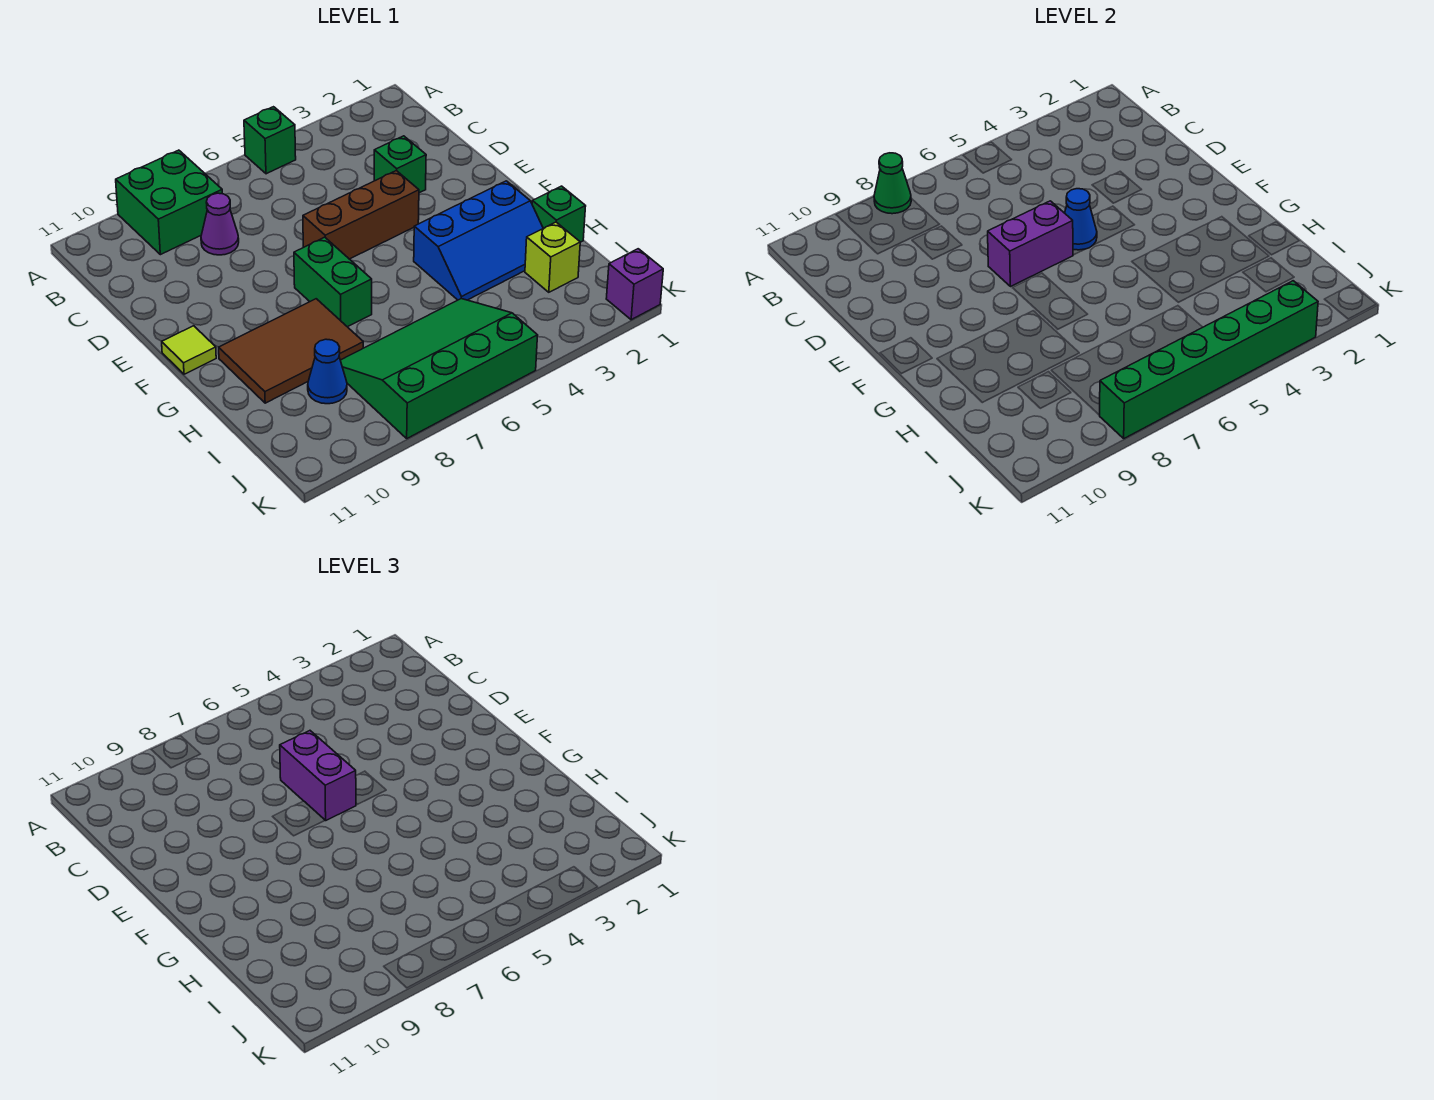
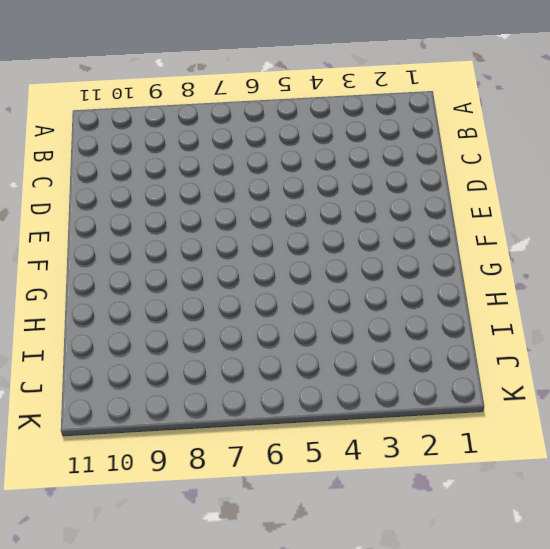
none -> green 1x1 brick [244,107,296,174]
none -> green 2x2 brick [116,150,222,255]
none -> purple 1x1 cone [201,193,239,255]

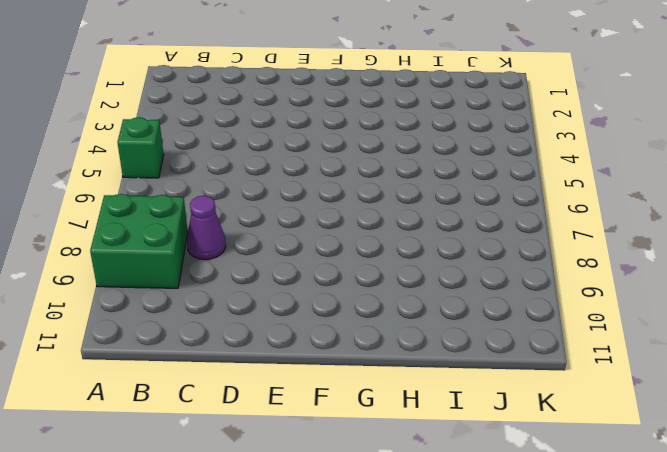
none -> green 1x1 brick [374,136,426,193]
none -> brown 1x3 brick [303,171,419,259]
none -> green 1x2 brick [294,237,372,327]

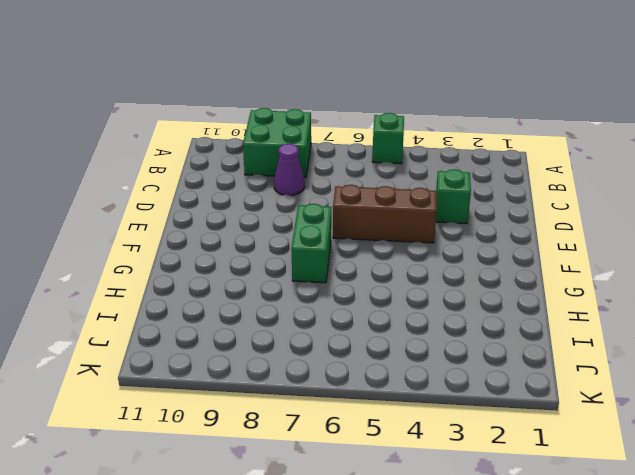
none -> lime 1x1 tile [162,326,216,374]
none -> blue 2x3 slope [414,181,543,300]
none -> brown 2x3 tile [219,299,363,403]

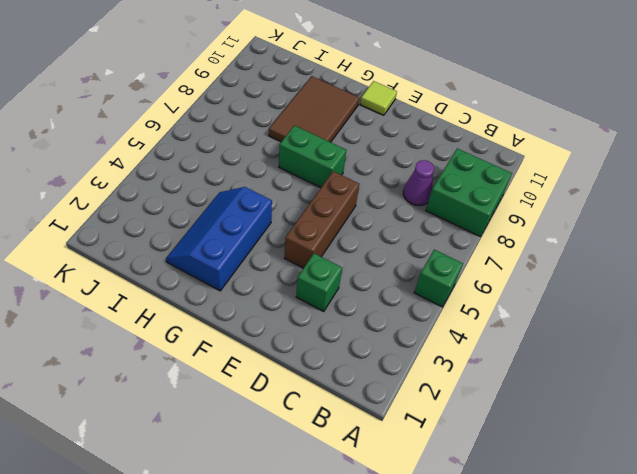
none -> green 1x1 brick [532,186,586,242]
none -> lime 1x1 brick [525,222,580,292]
none -> green 3x4 slope [340,299,538,438]

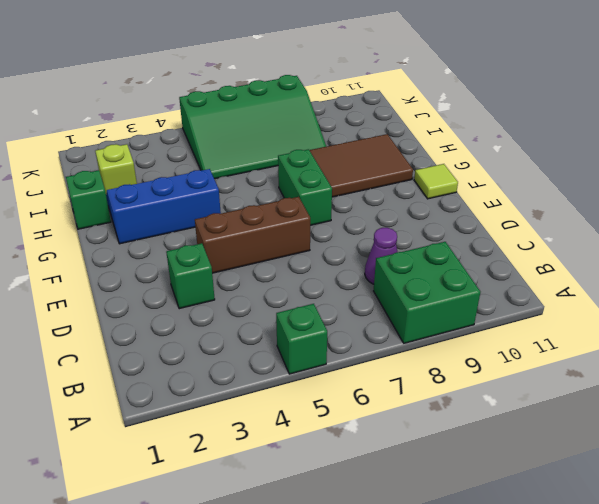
none -> blue 1x1 cone [308,339,347,404]
none -> purple 1x1 brick [606,249,663,320]
none -> green 1x1 cone [874,153,911,214]

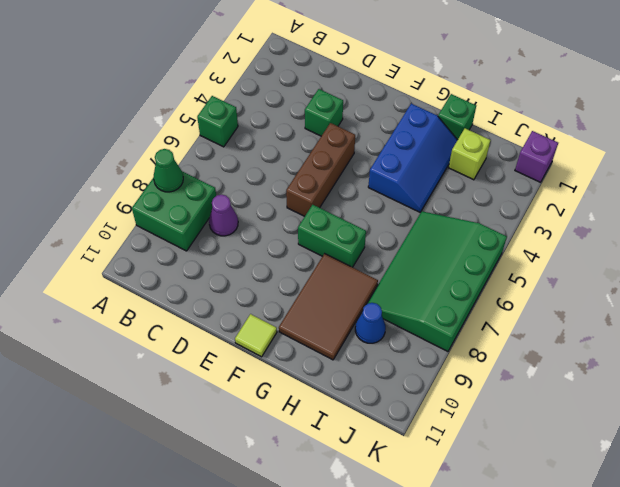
none -> blue 1x1 cone [1065,189,1097,250]
none -> purple 1x2 brick [988,201,1073,287]
none -> green 1x6 brick [1100,281,1318,438]

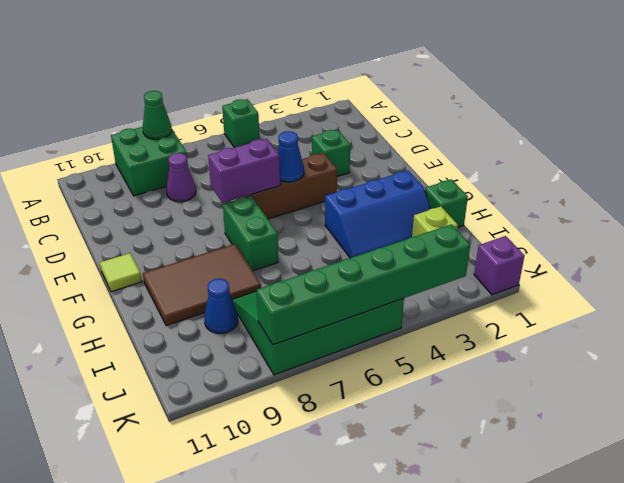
none -> purple 1x2 brick [280,731,356,821]

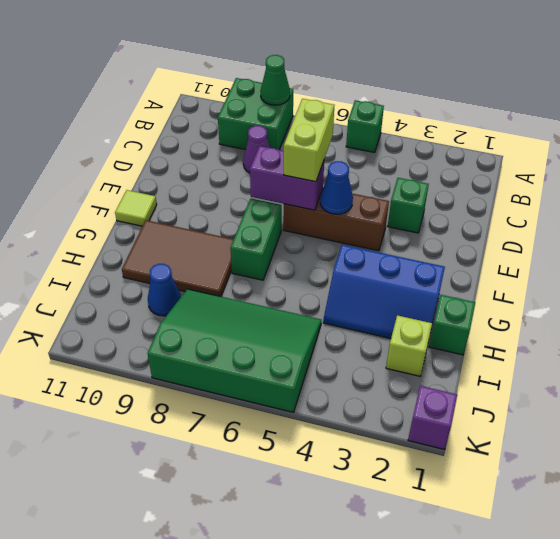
lime 1x2 brick [284,99,334,182] -> purple 1x2 brick [280,731,356,821]
none -> green 1x6 brick [1100,281,1318,438]

